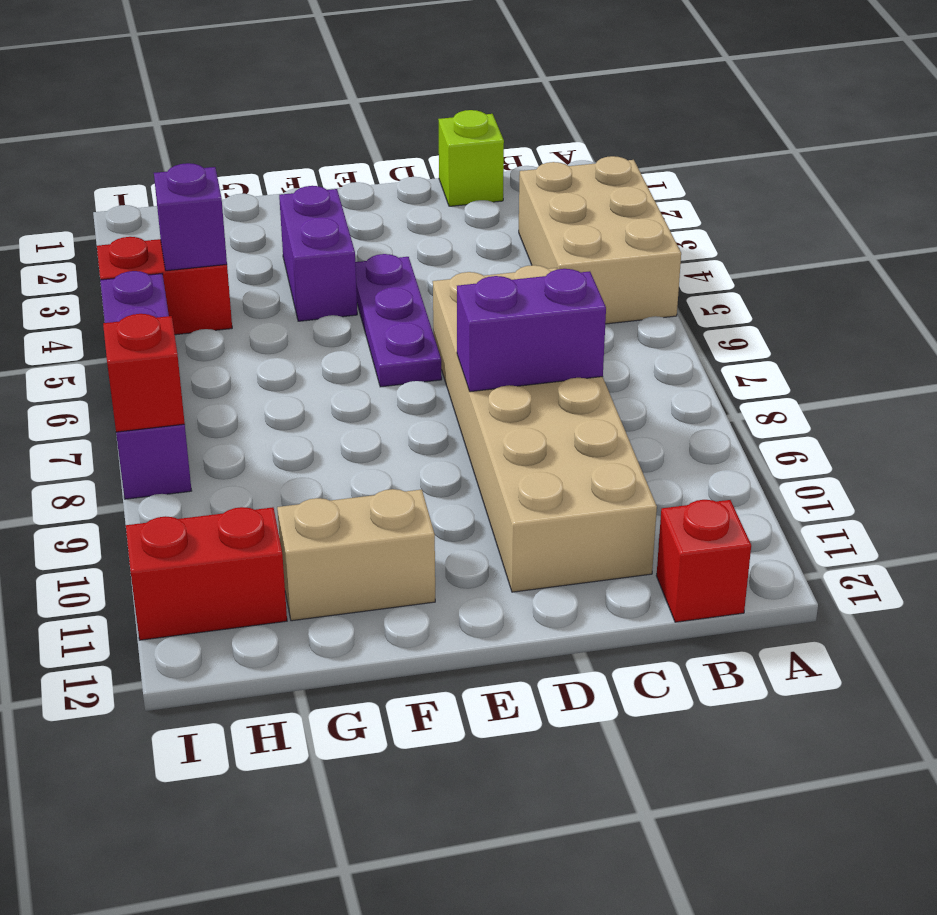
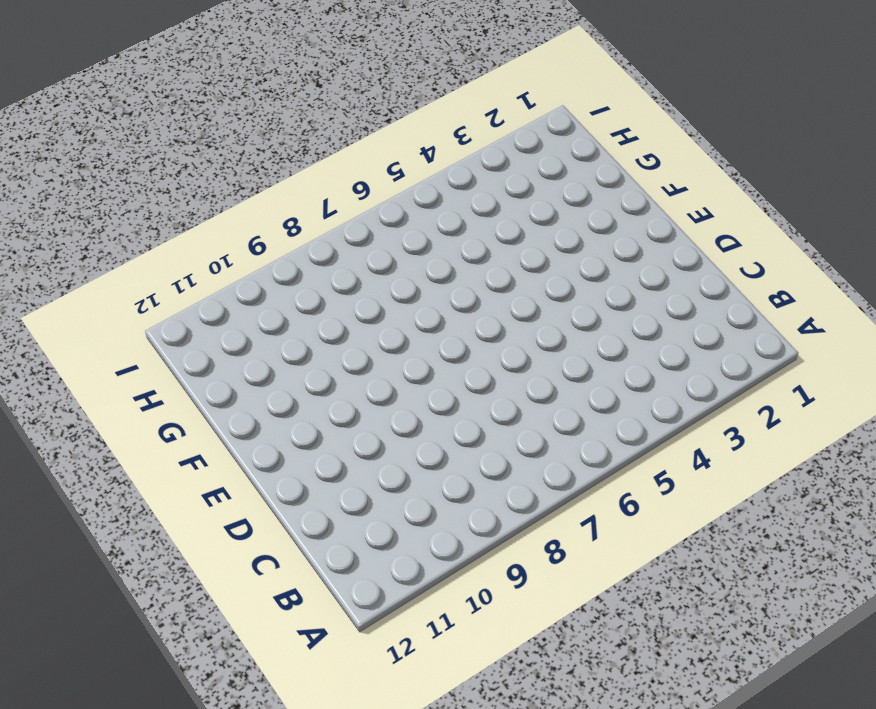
none -> tan 2x3 brick [519,156,681,324]
none -> red 1x1 brick [656,500,751,622]
none -> lime 1x1 brick [438,110,504,206]

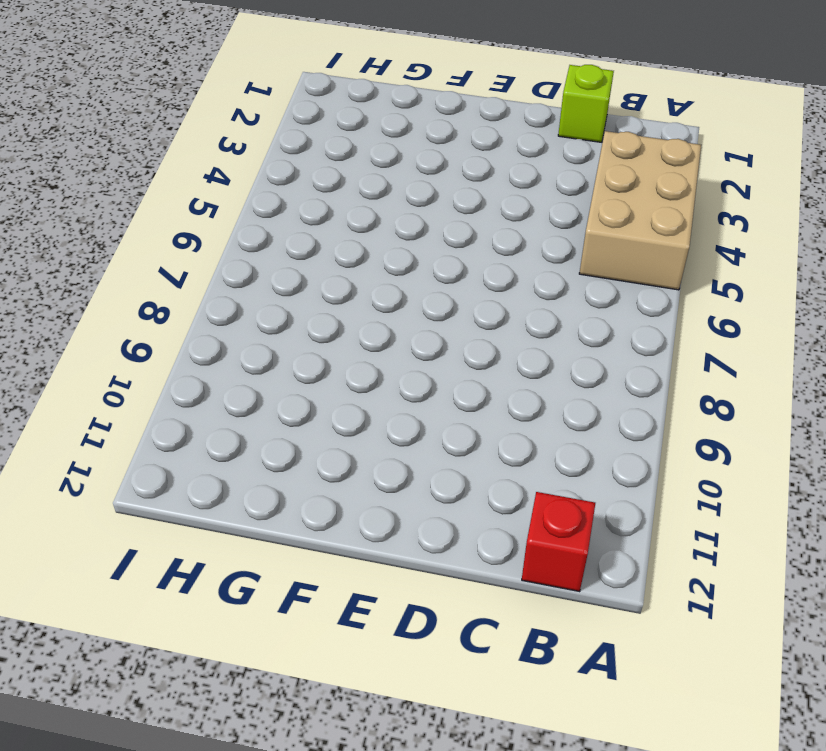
none -> tan 2x6 brick [433,265,657,592]
none -> purple 1x3 plate [355,254,442,387]
none -> purple 1x2 brick [279,186,357,321]

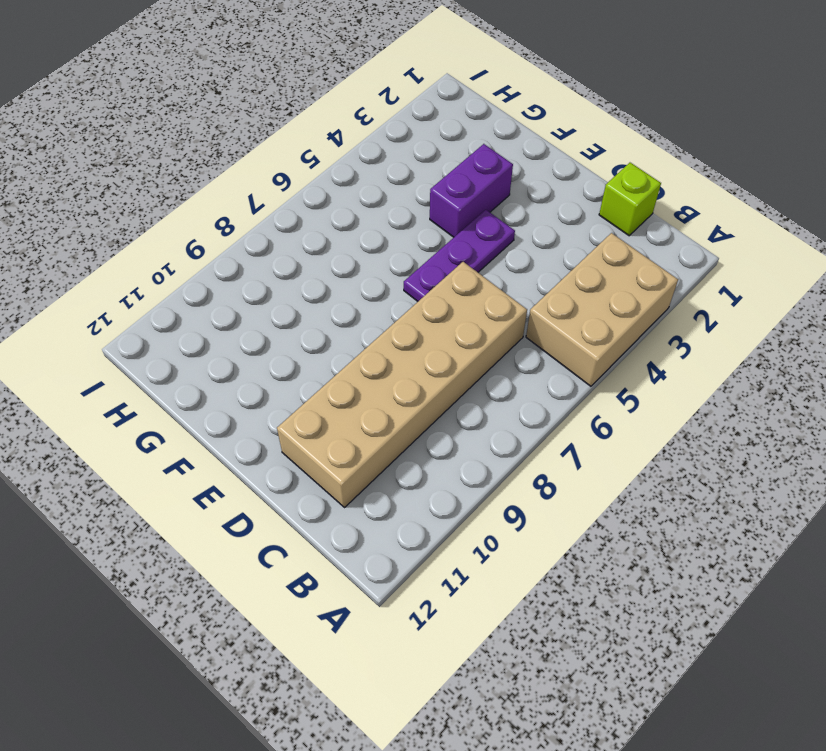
none -> red 1x1 brick [656,500,751,622]
none -> tan 1x2 brick [277,489,435,621]
none -> red 1x2 brick [97,237,232,335]

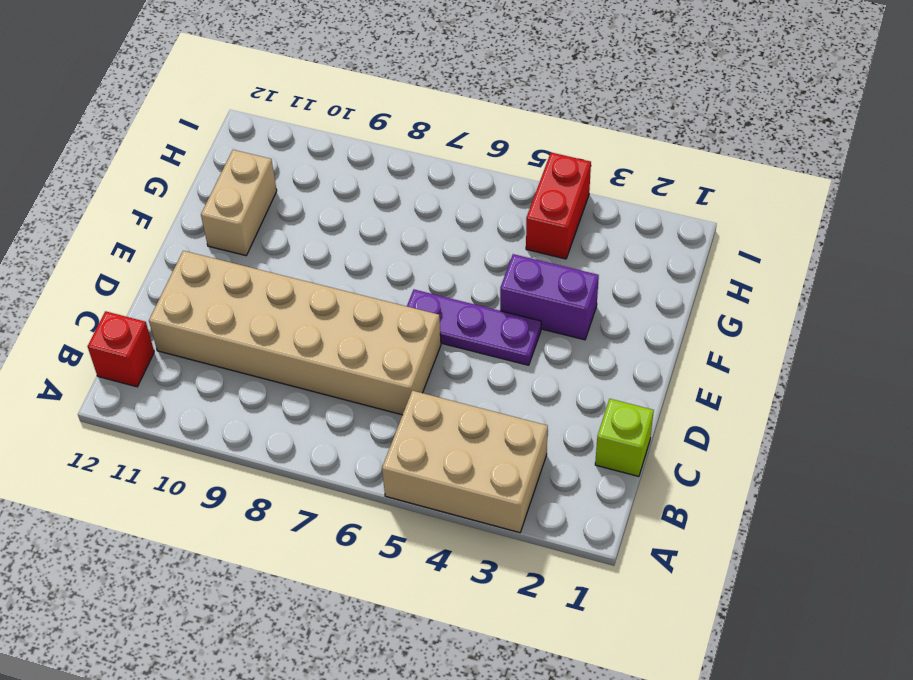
none -> red 1x2 brick [126,507,287,640]
none -> purple 1x4 brick [100,271,192,499]
none -> purple 1x2 brick [457,269,606,392]

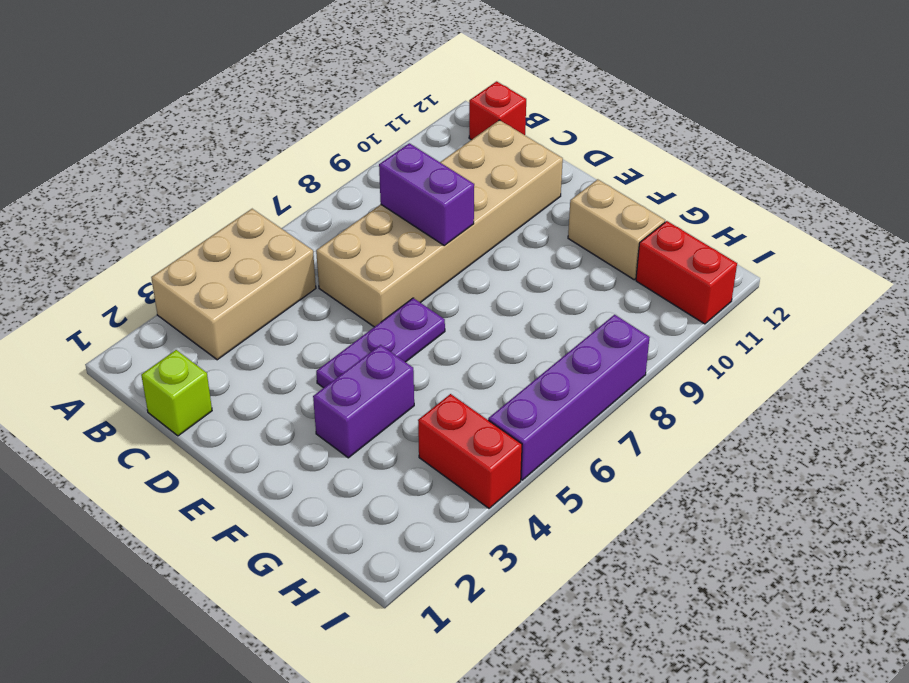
none -> purple 1x1 brick [154,163,227,271]
none -> red 1x1 brick [103,314,185,432]

